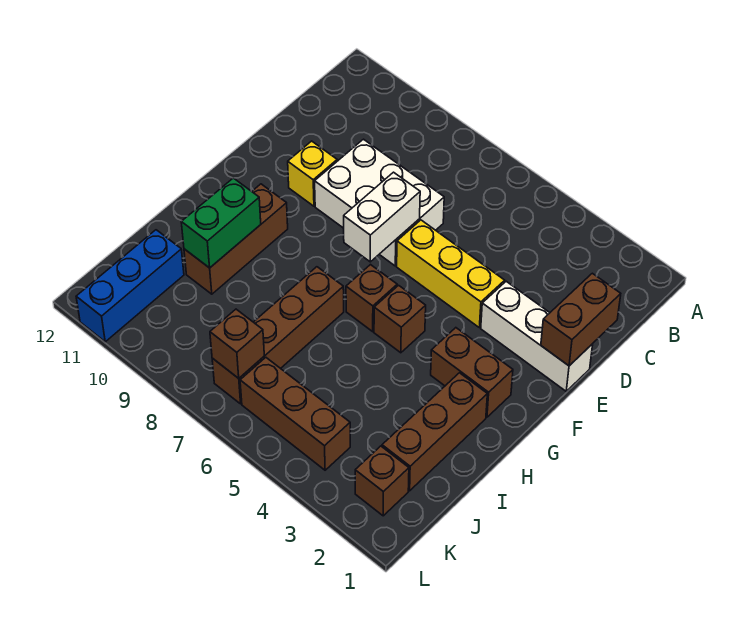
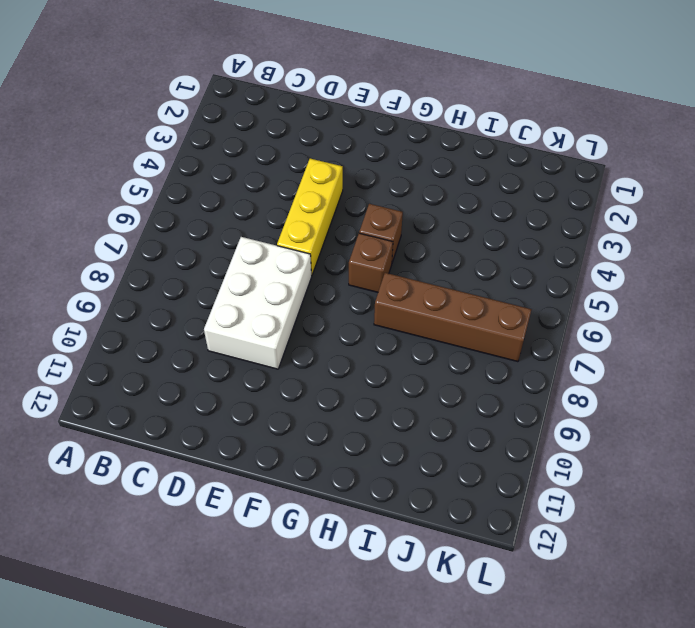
none -> white 1x3 brick [481,281,593,391]
none -> yellow 1x1 brick [288,141,337,206]
none -> brown 1x2 brick [431,328,513,417]

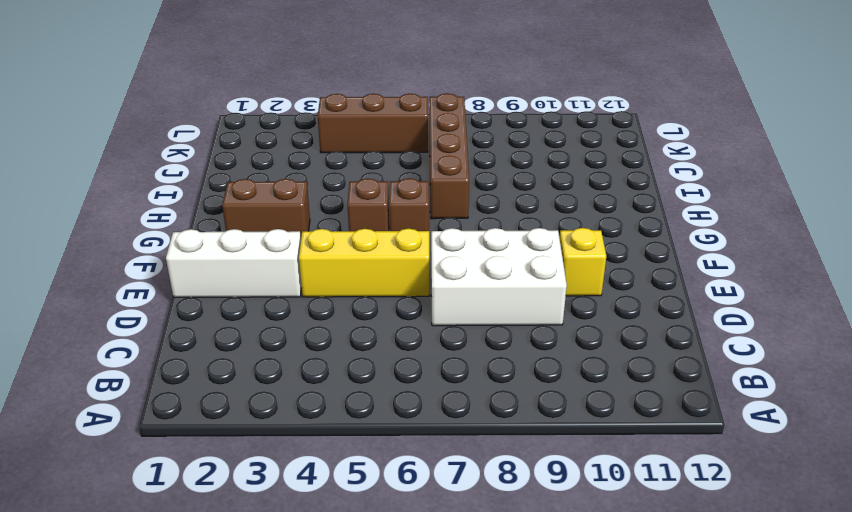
none -> brown 1x3 brick [184,184,288,294]
none -> brown 1x3 brick [382,373,487,491]
none -> blue 1x3 brick [76,230,184,342]

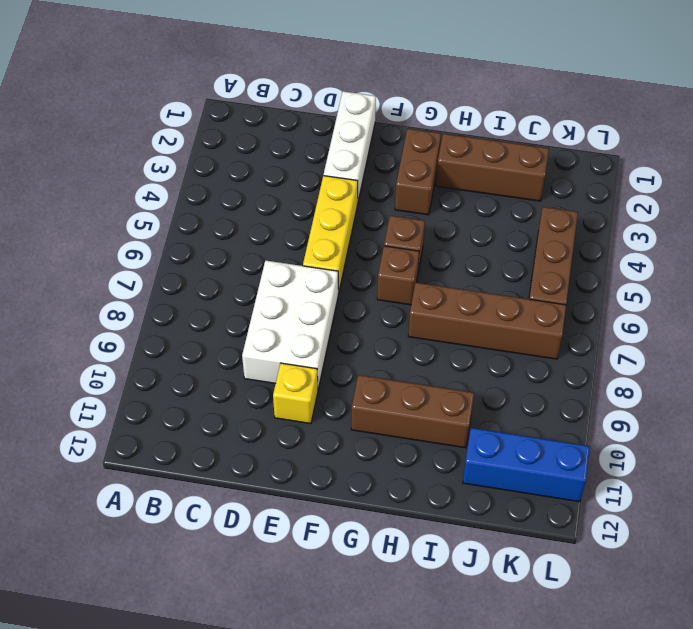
none -> brown 1x1 brick [355,446,409,516]
none -> brown 1x2 brick [541,273,621,366]
none -> white 1x2 brick [344,172,420,262]

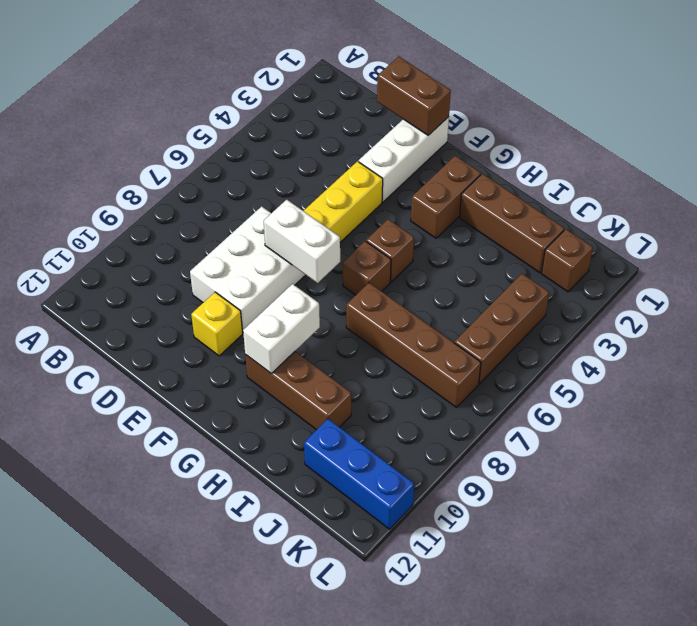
white 1x2 brick [243,284,320,374] -> none
none -> green 1x2 brick [181,178,261,268]
none -> brown 1x1 brick [210,309,264,378]

